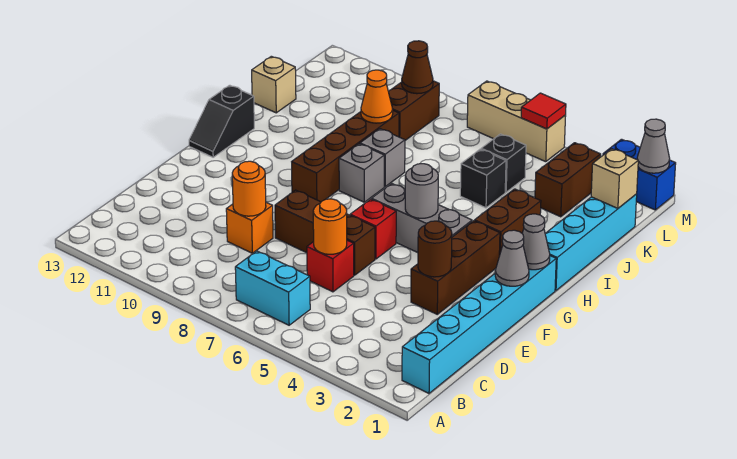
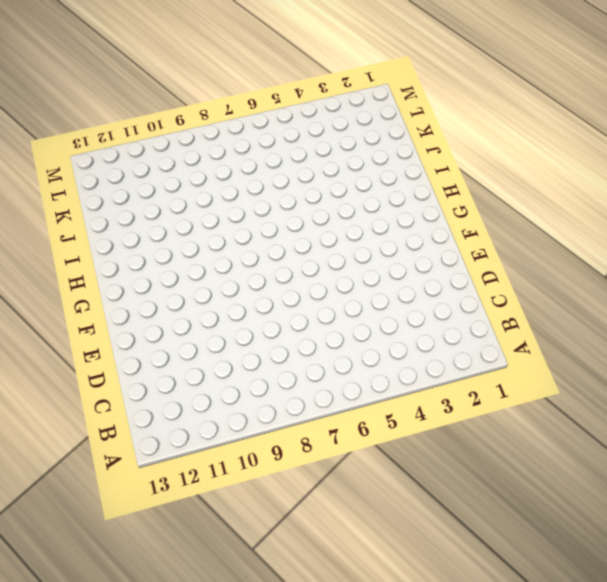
none -> cyan 1x6 brick [402,256,556,393]
none -> cyan 1x2 brick [235,251,310,325]
none -> red 1x1 brick [307,240,354,292]
none -> orange 1x1 brick [226,202,273,253]

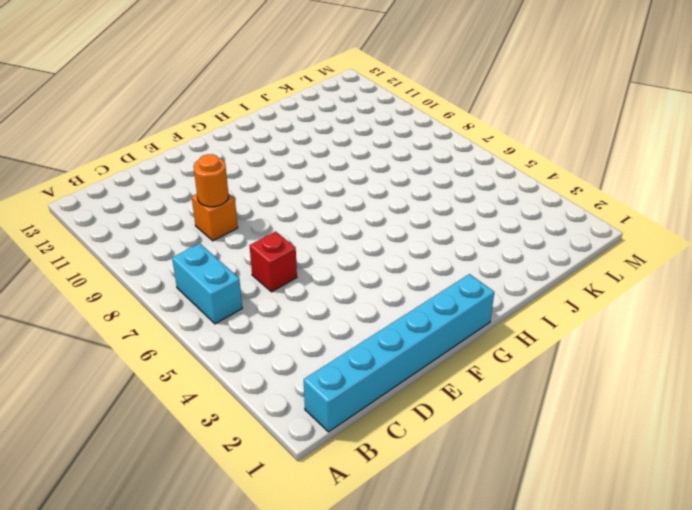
none -> brown 1x3 brick [411,221,500,314]
none -> brown 1x3 brick [275,190,375,275]
none -> red 1x1 brick [350,199,396,259]
none -> grey 1x3 brick [371,183,472,253]

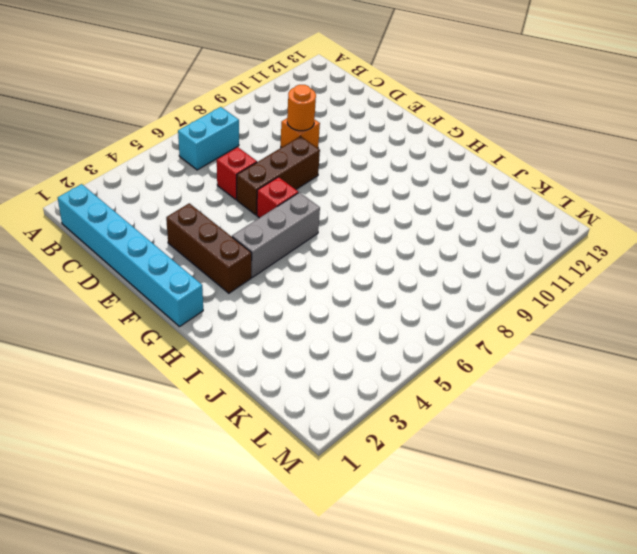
none -> brown 1x4 brick [292,111,399,202]
none -> black 1x2 slope [189,85,254,157]
none -> cyan 1x4 brick [545,194,637,290]
none -> brown 1x2 brick [474,189,541,256]

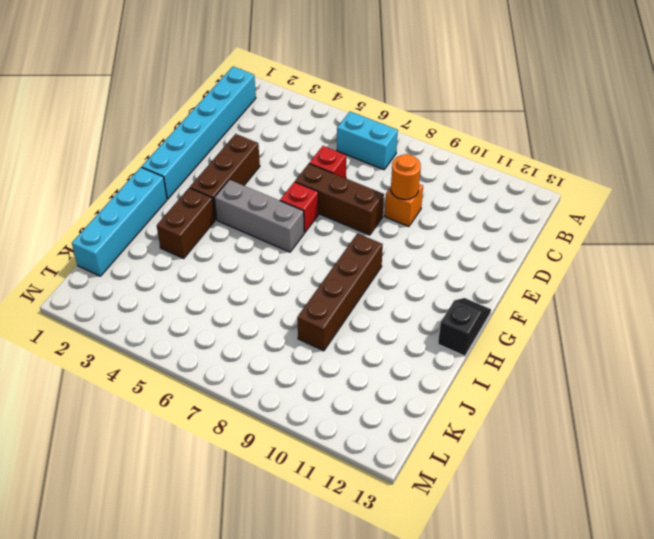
none -> grey 1x1 brick [339,144,384,202]
none -> grey 1x1 brick [360,129,405,187]
none -> black 1x1 brick [460,149,506,208]
none -> tan 1x1 brick [252,56,296,113]

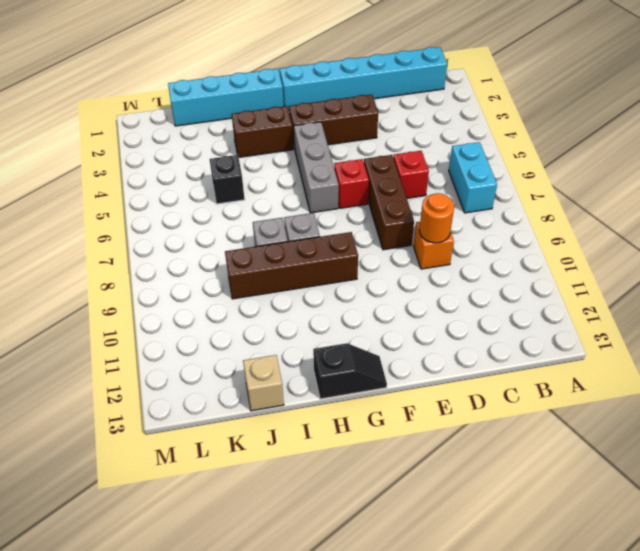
none -> brown 1x2 brick [535,143,601,217]
none -> black 1x1 brick [481,134,526,192]
none -> brown 1x2 brick [388,81,439,140]
none -> blue 1x2 brick [603,139,676,210]

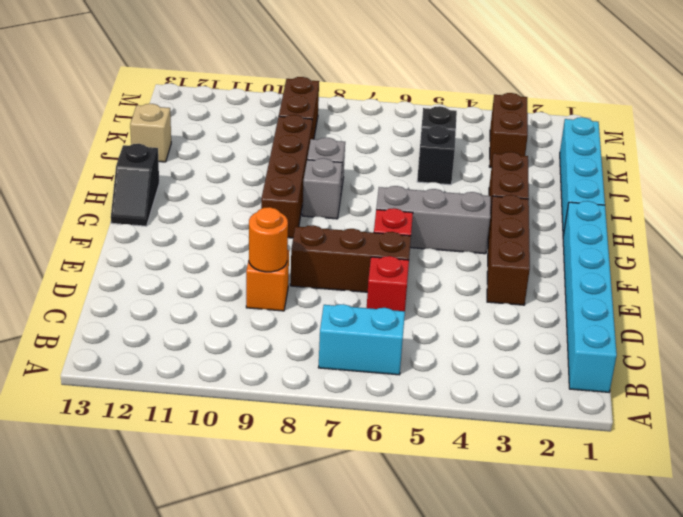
none -> blue 1x2 brick [603,139,676,210]
none -> tan 1x3 brick [467,81,566,162]
none -> orange 1x1 round brick [313,199,347,254]
none -> brown 1x1 round brick [418,221,452,277]

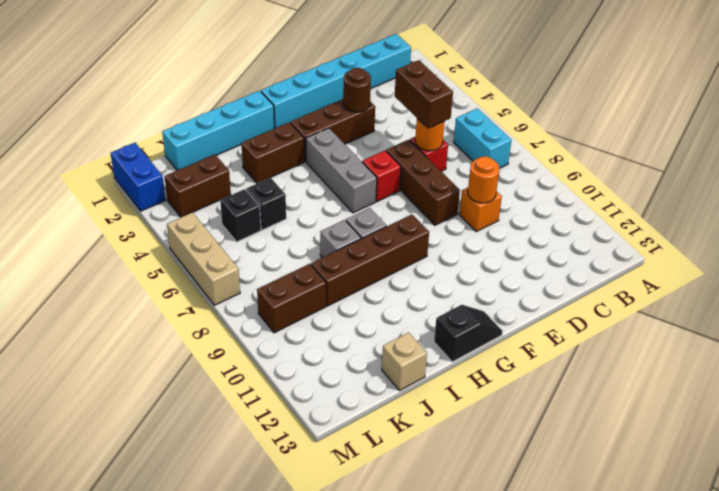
brown 1x2 brick [395,60,453,128] -> none
none -> grey 1x1 cone [495,230,529,286]
none -> grey 1x1 cone [522,214,550,270]
none -> grey 1x1 round brick [405,164,438,218]
none -> orange 1x1 cone [361,70,393,123]

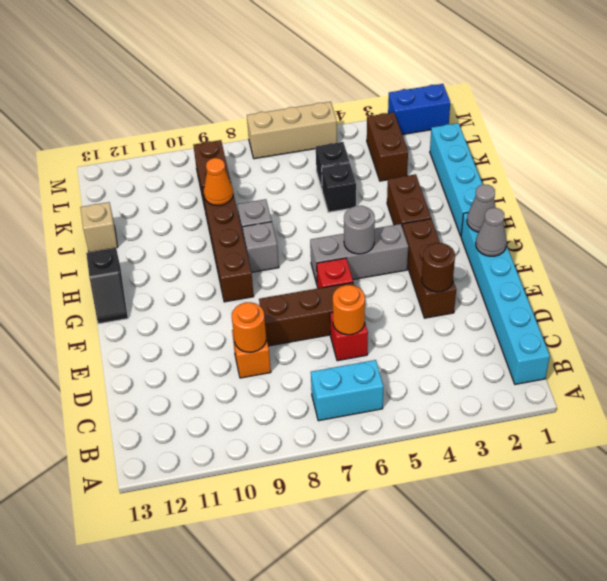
none -> tan 1x1 brick [591,149,638,208]
none -> brown 1x1 cone [402,41,433,94]
none -> grey 1x1 cone [637,119,670,173]
none -> red 1x1 tile [521,93,566,129]

